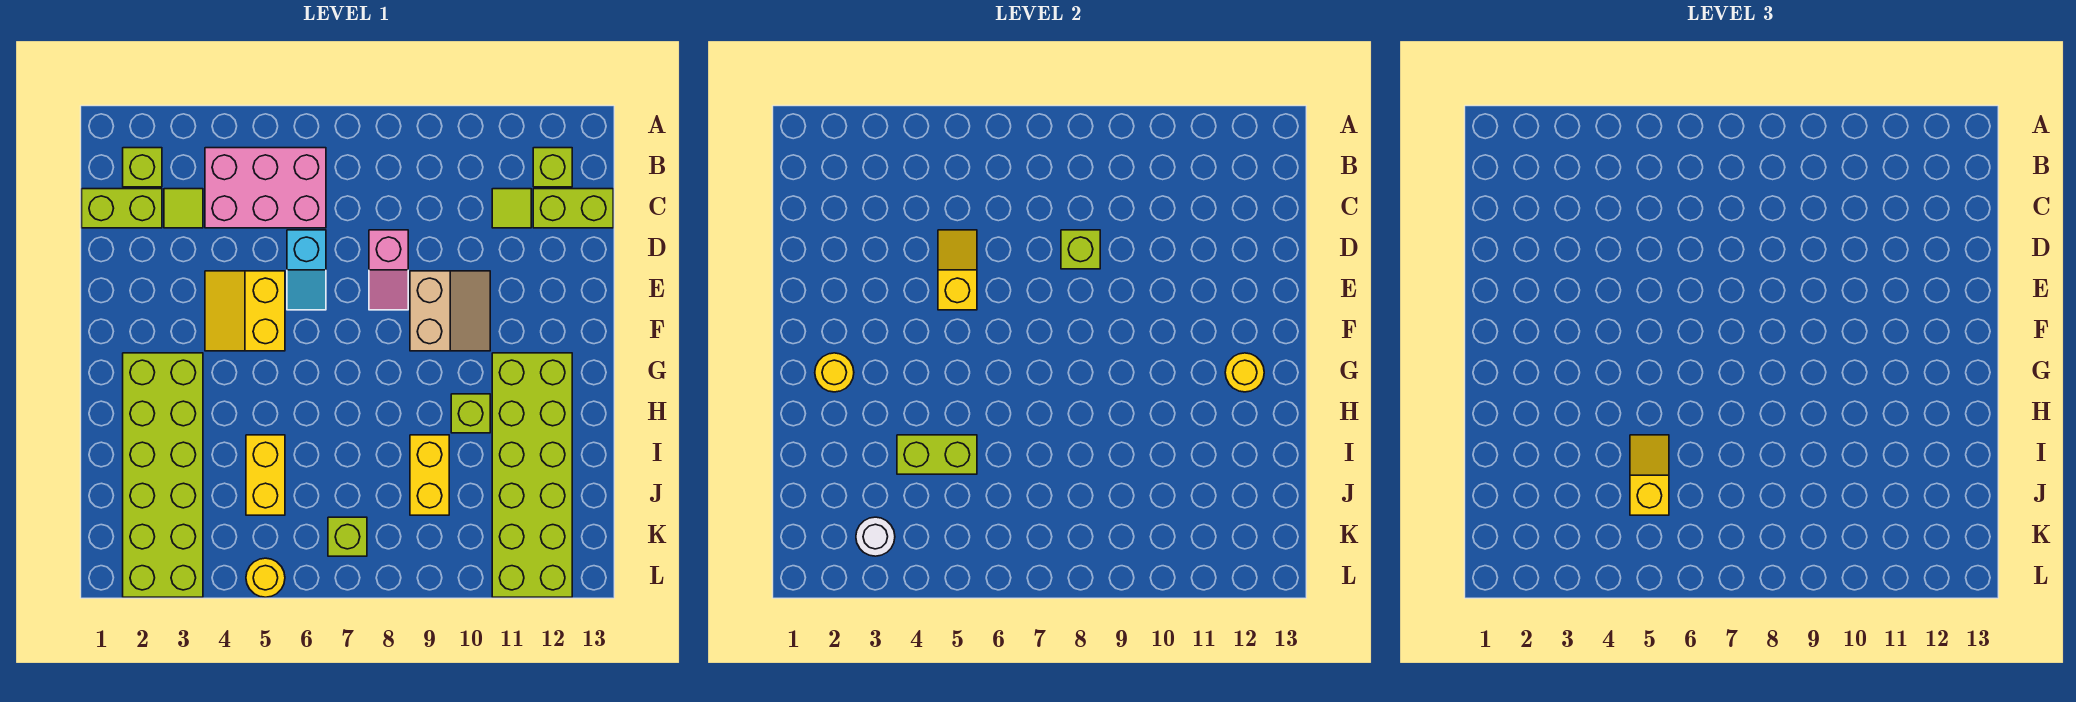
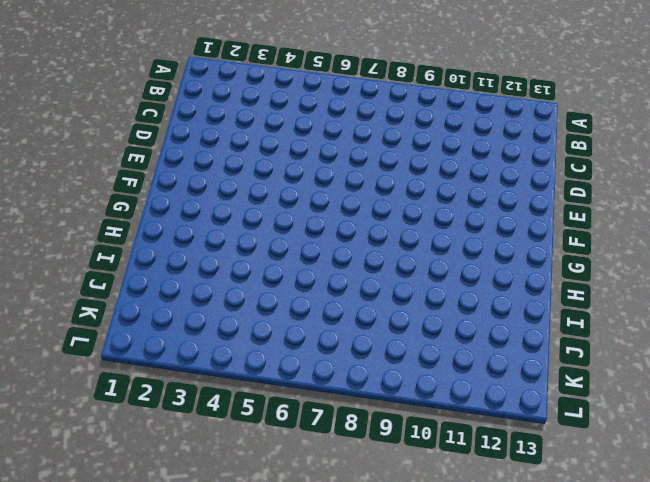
none -> lime 1x1 brick [123,148,162,187]
none -> pink 2x3 brick [205,148,326,228]
none -> lime 1x1 brick [533,148,572,187]

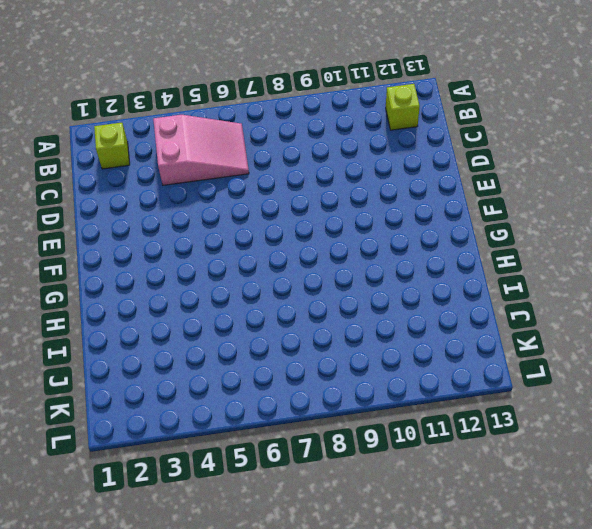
pink 2x3 slope [153,115,249,185] -> pink 2x3 brick [205,148,326,228]
none -> lime 1x2 brick [82,189,162,228]
none -> lime 1x1 tile [164,189,203,228]
none -> lime 1x1 tile [492,189,531,228]

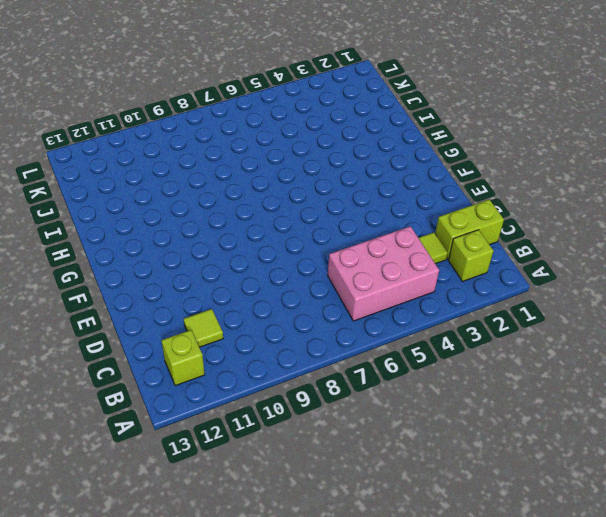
none -> lime 1x2 brick [533,189,613,228]
none -> cyan 1x2 slope [287,230,326,310]
none -> pink 1x2 slope [369,230,408,310]

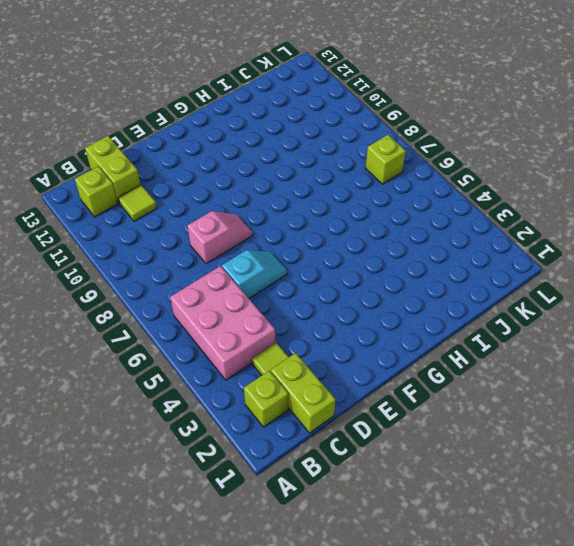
none -> yellow 2x2 slope [205,271,285,351]
none -> tan 2x2 slope [410,271,490,351]
none -> lime 2x6 brick [123,353,203,597]

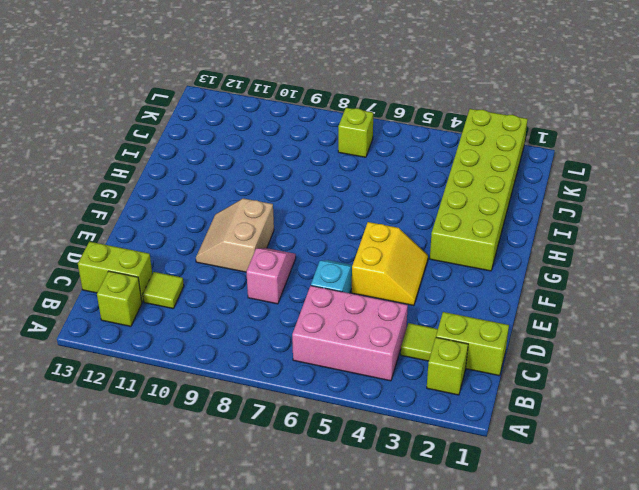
none -> lime 2x6 brick [492,353,572,597]
none -> lime 1x1 brick [451,394,490,433]
none -> yellow 1x2 brick [246,435,285,515]

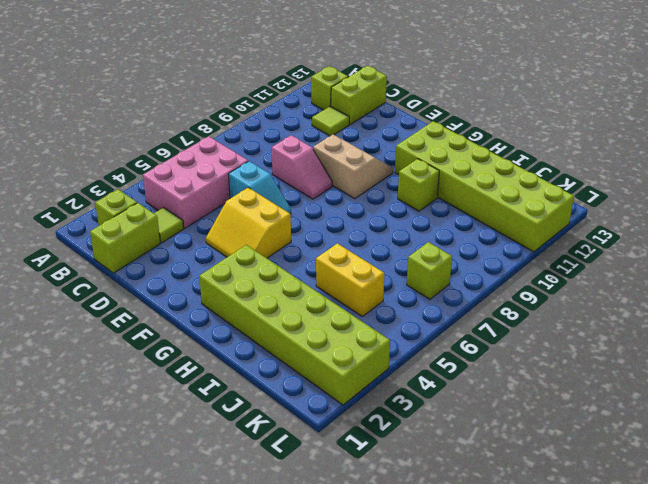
none -> yellow 1x2 brick [410,435,449,515]
none -> yellow 1x1 round brick [246,558,285,597]
none -> yellow 1x2 slope [938,230,977,310]

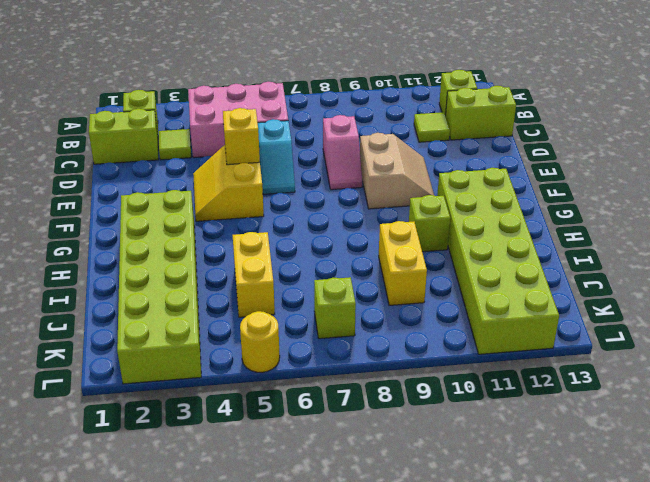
none -> lime 1x1 brick [1061,230,1100,269]
none -> yellow 1x1 round brick [815,353,854,392]
none -> yellow 1x1 round brick [1225,353,1264,392]

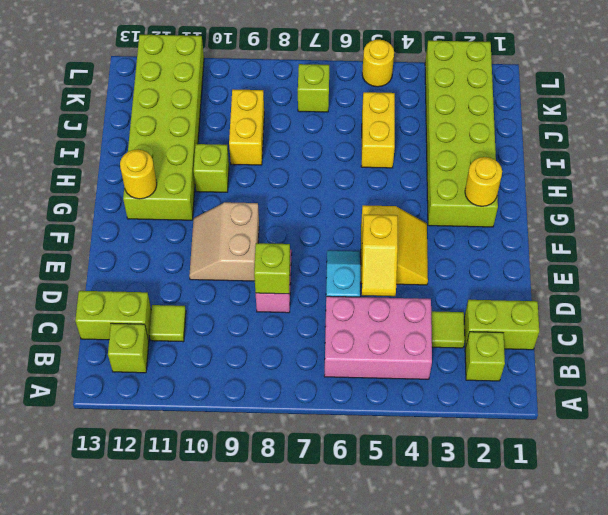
none -> lime 1x2 brick [897,435,977,474]
none -> white 1x1 round brick [856,517,895,556]
none -> yellow 1x2 slope [1630,435,1669,515]

